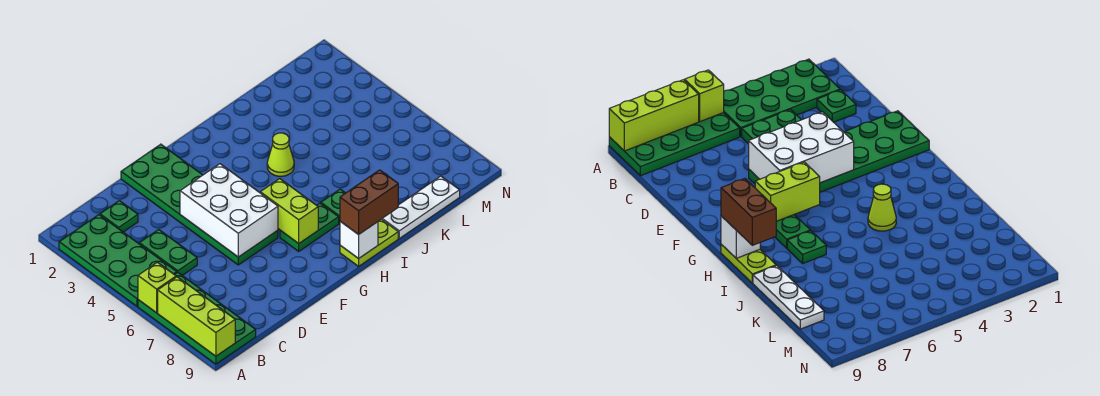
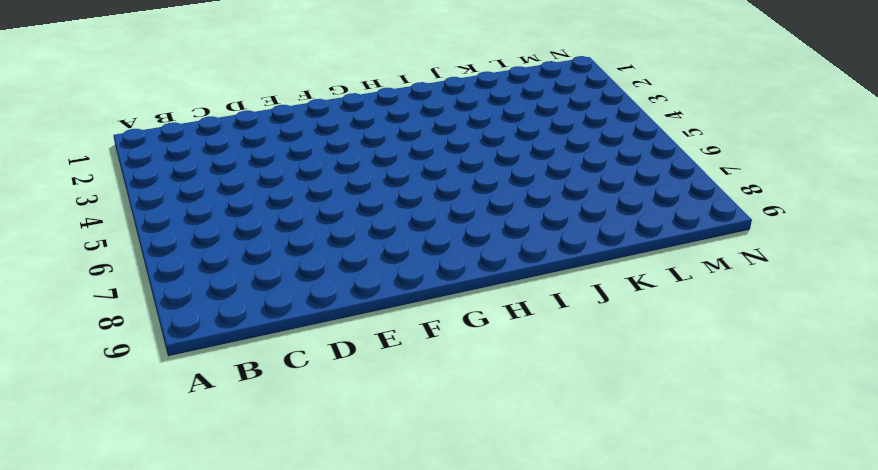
none -> green 2x4 plate [59,215,177,306]
none -> green 2x4 plate [138,272,256,364]
none -> green 1x1 plate [100,201,138,232]

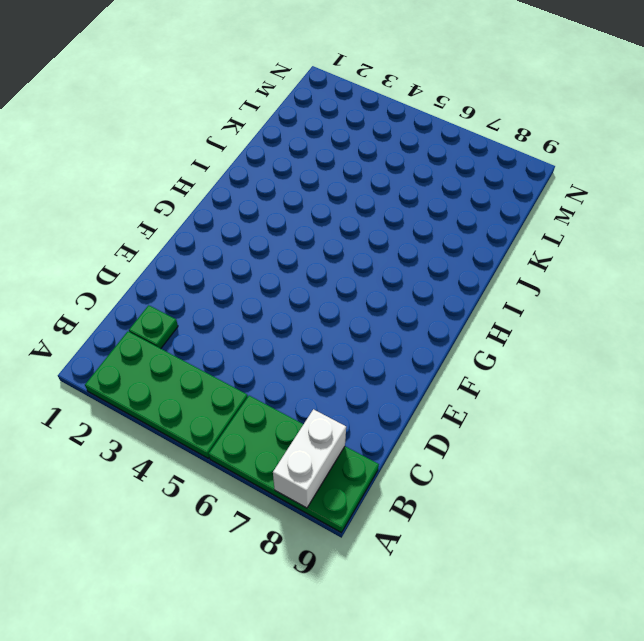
white 1x2 brick [273,409,346,508] -> lime 1x3 brick [158,277,235,356]
none -> green 1x2 plate [139,230,197,275]
none -> green 2x6 plate [121,144,278,265]
none -> green 1x2 plate [280,203,339,251]

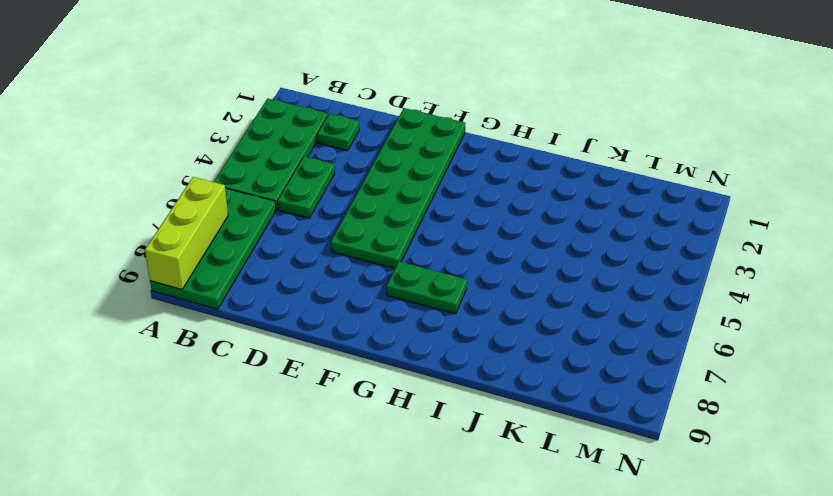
none -> lime 1x2 plate [340,219,398,266]
none -> lime 1x1 cone [267,133,294,176]
none -> green 1x1 plate [321,189,345,223]

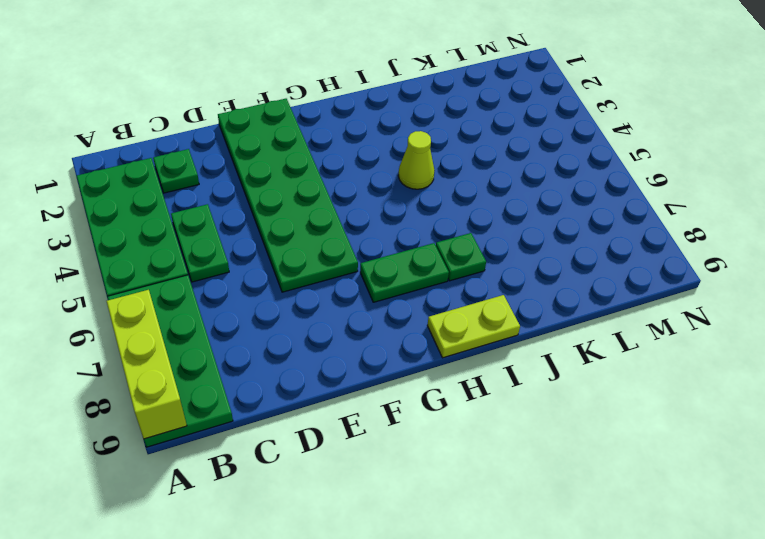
none -> white 1x3 plate [382,176,460,238]
none -> lime 1x1 brick [138,262,176,313]
none -> white 2x3 brick [180,164,278,257]

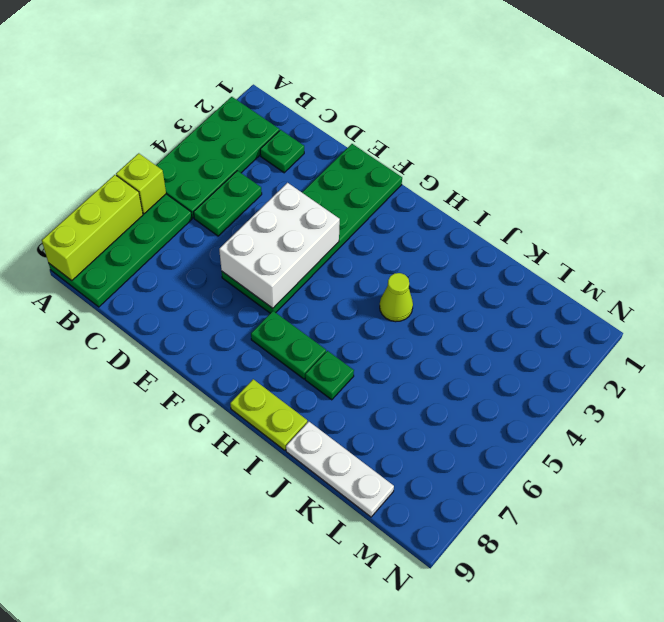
none -> lime 1x2 brick [260,179,318,243]
none -> white 1x1 brick [340,221,378,259]
none -> brown 1x2 brick [340,170,398,235]

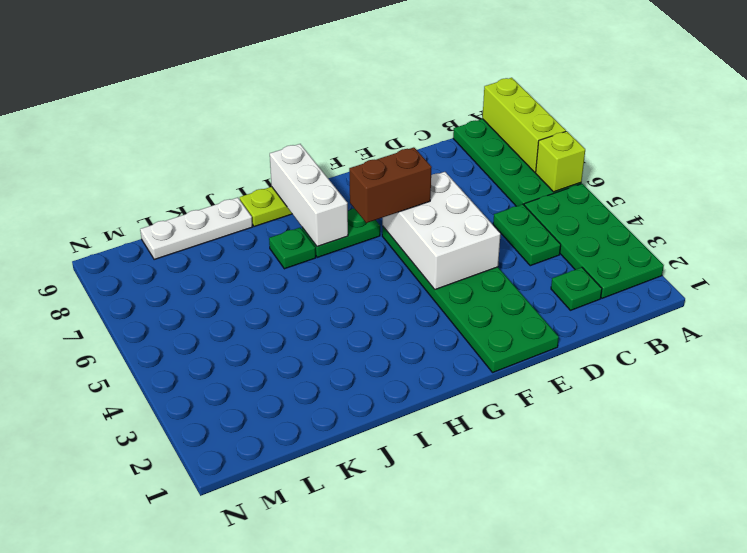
brown 1x2 brick [349,147,432,223] -> brown 1x2 brick moved to [340,170,398,235]
white 1x3 brick [270,144,348,247] -> white 1x1 brick [340,221,378,259]
none -> lime 1x1 cone [267,133,294,176]
none -> lime 1x2 brick [260,179,318,243]

